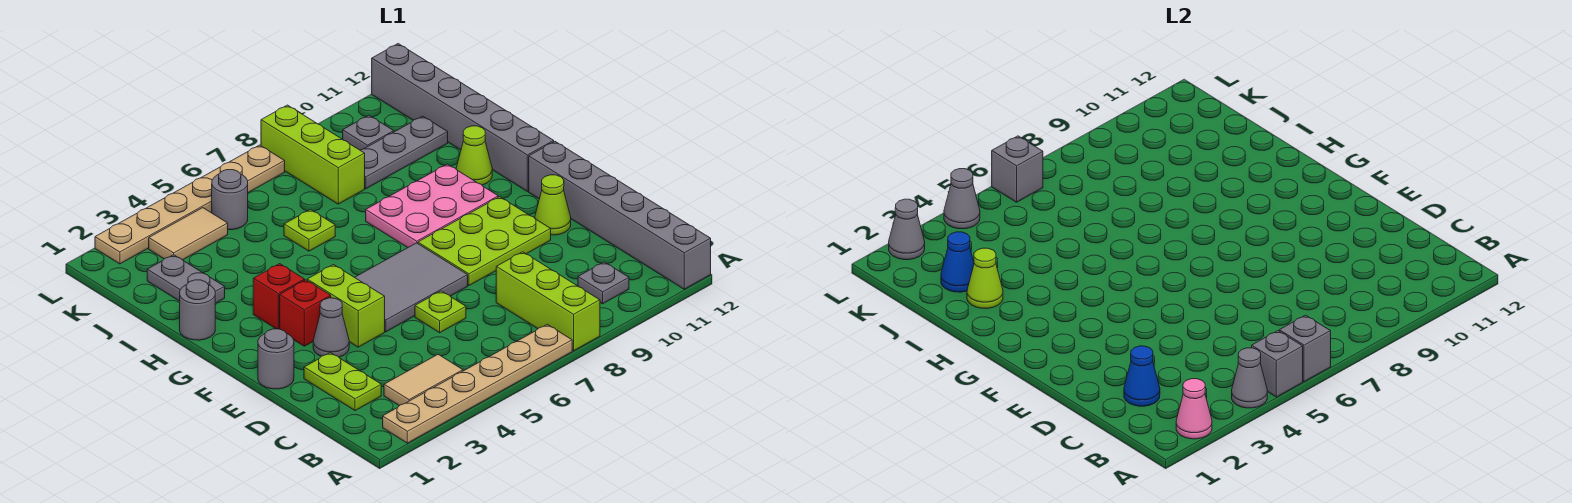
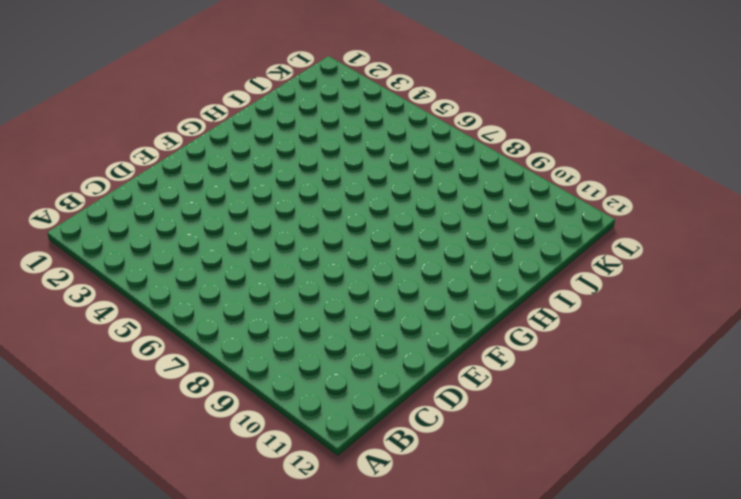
none -> tan 1x6 plate [383,324,572,443]
none -> lime 1x3 brick [496,252,600,351]
none -> grey 1x6 brick [529,142,711,289]
none -> tan 1x2 tile [384,354,463,406]

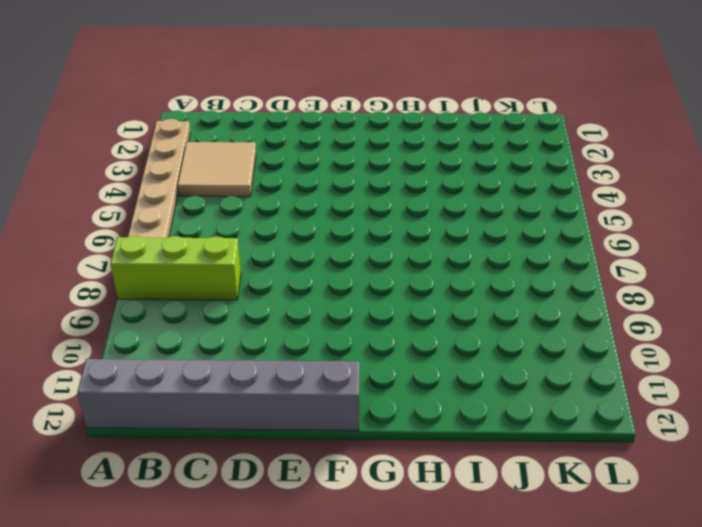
tan 2x2 tile [178,142,256,197] -> tan 1x2 tile [384,354,463,406]
none -> grey 1x1 plate [578,262,629,304]
none -> lime 1x2 plate [304,353,381,411]
none -> lime 1x1 plate [415,291,466,333]
none -> grey 1x1 round brick [258,329,294,389]

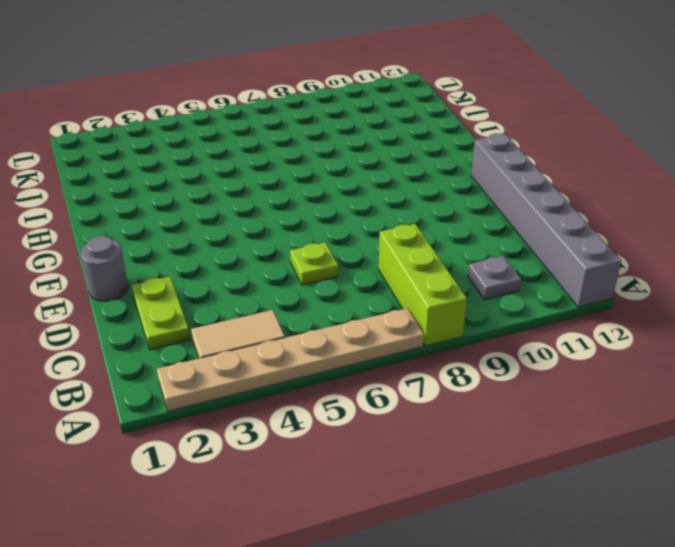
none -> grey 1x1 cone [313,298,349,357]
none -> lime 1x2 brick [307,265,385,347]
none -> grey 2x3 tile [355,243,468,332]
none -> lime 2x3 plate [418,197,551,286]

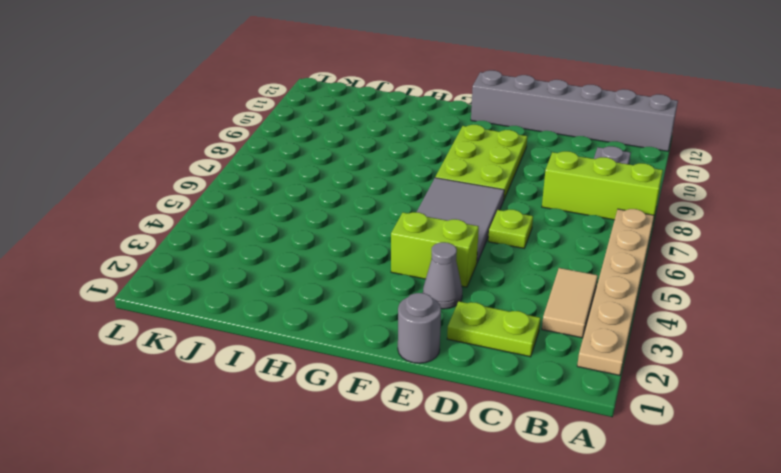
none -> lime 1x1 cone [535,175,571,235]
none -> red 1x1 brick [280,280,331,346]
none -> red 1x1 brick [253,264,305,329]
none -> pink 2x3 plate [366,164,498,248]

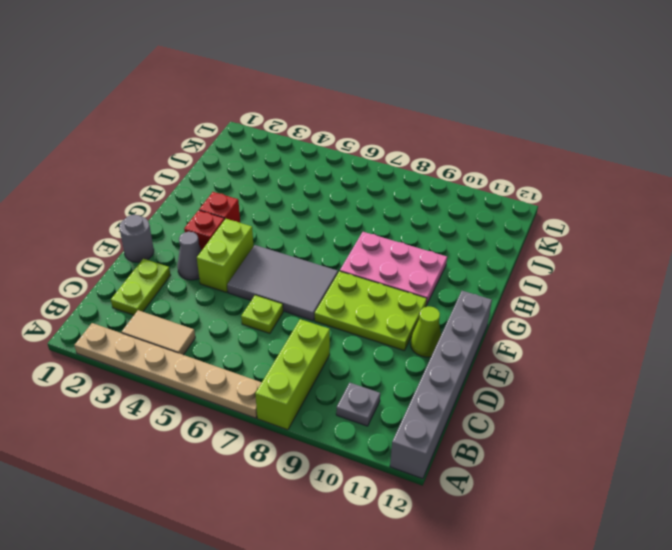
none -> grey 1x6 brick [372,44,554,191]
none -> grey 1x1 round brick [180,280,215,340]
none -> lime 1x1 cone [456,126,492,185]
none -> grey 1x2 plate [147,255,225,303]

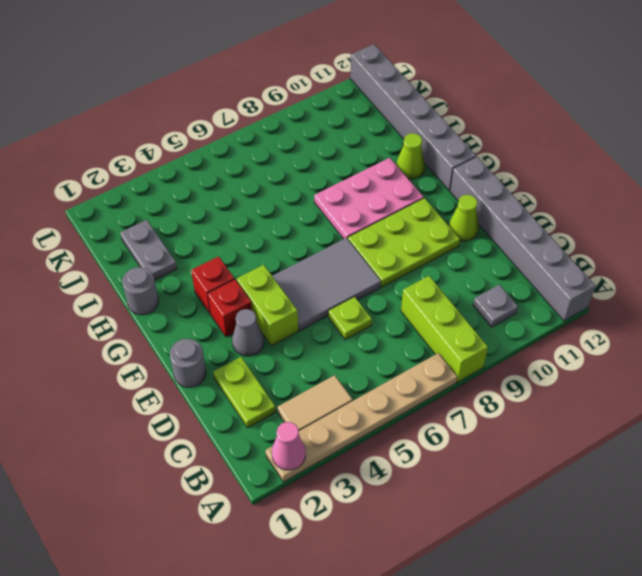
none -> lime 1x1 plate [284,209,335,251]
none -> lime 1x3 brick [261,105,365,204]
none -> grey 1x3 plate [360,116,448,189]
none -> tan 1x2 tile [149,208,228,260]

